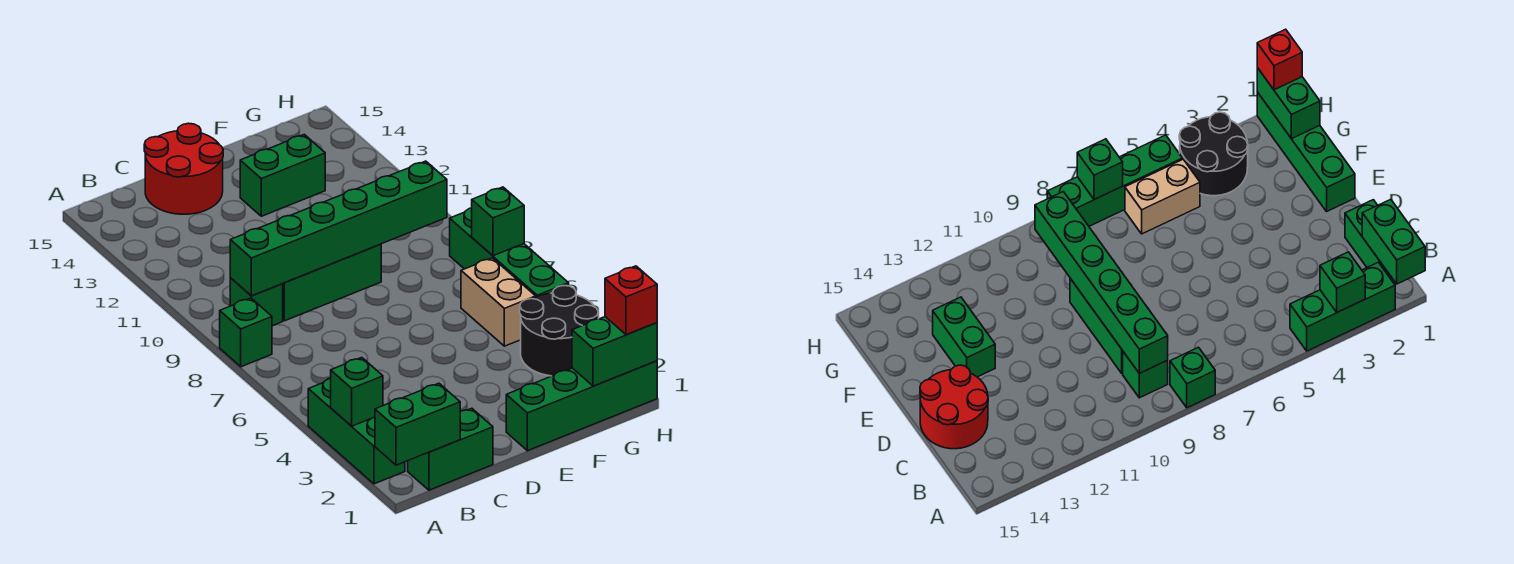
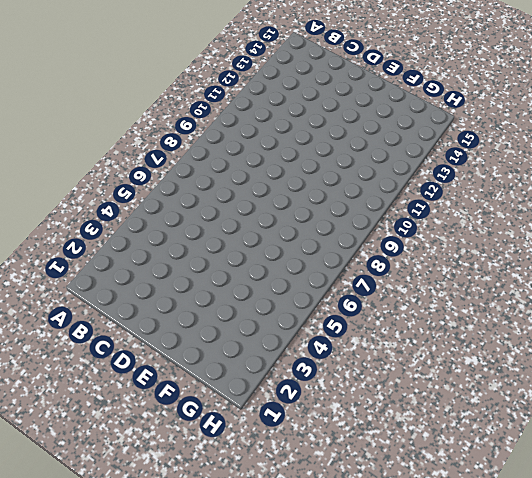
none -> green 1x3 brick [308,378,405,484]
none -> green 1x1 brick [220,298,272,367]
none -> green 1x2 brick [408,408,493,490]

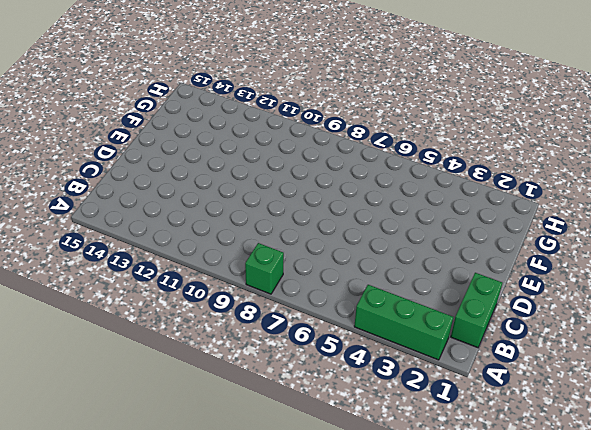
none -> green 1x1 brick [230,278,283,326]
none -> green 1x3 brick [283,244,381,321]
none -> red 2x2 round brick [144,123,223,214]

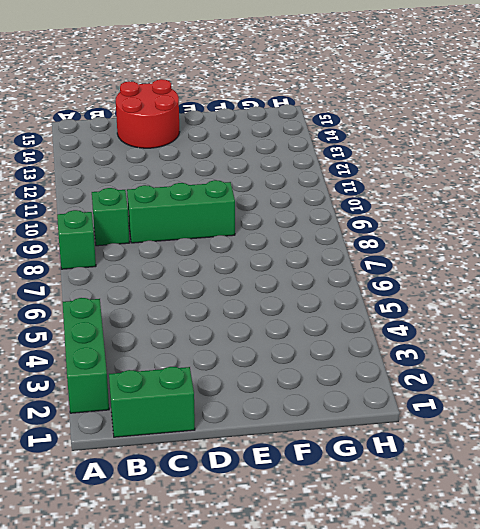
none -> green 1x4 brick [506,361,657,451]
none -> green 1x2 brick [240,135,325,216]
none -> black 2x2 round brick [520,286,599,376]

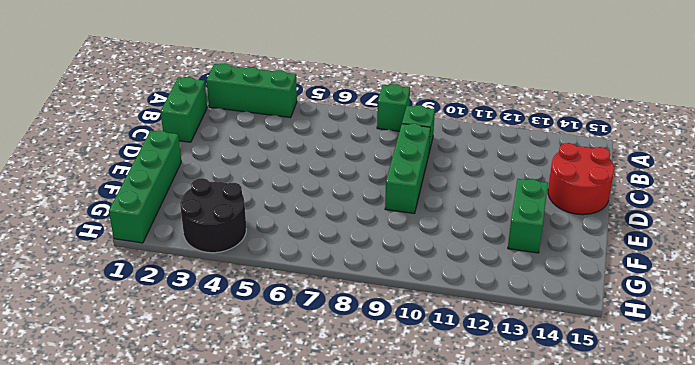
none -> tan 1x2 brick [461,258,536,346]
none -> green 1x4 brick [450,208,569,297]
none -> green 1x2 brick [375,383,460,465]

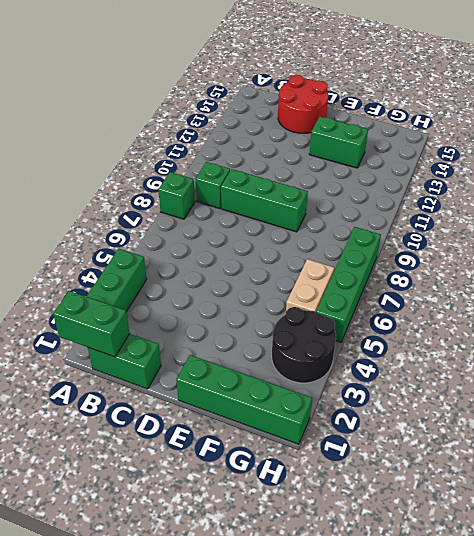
none -> green 1x1 brick [331,357,383,426]
none -> green 1x6 brick [230,161,447,296]
none -> green 1x2 brick [572,317,657,386]

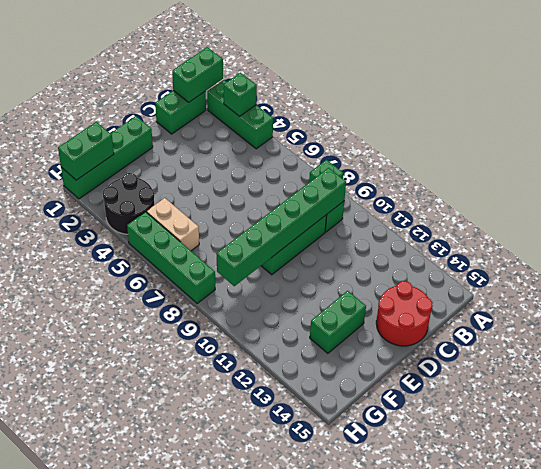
none -> green 1x1 brick [472,187,524,256]
none -> red 1x1 brick [605,266,657,335]

